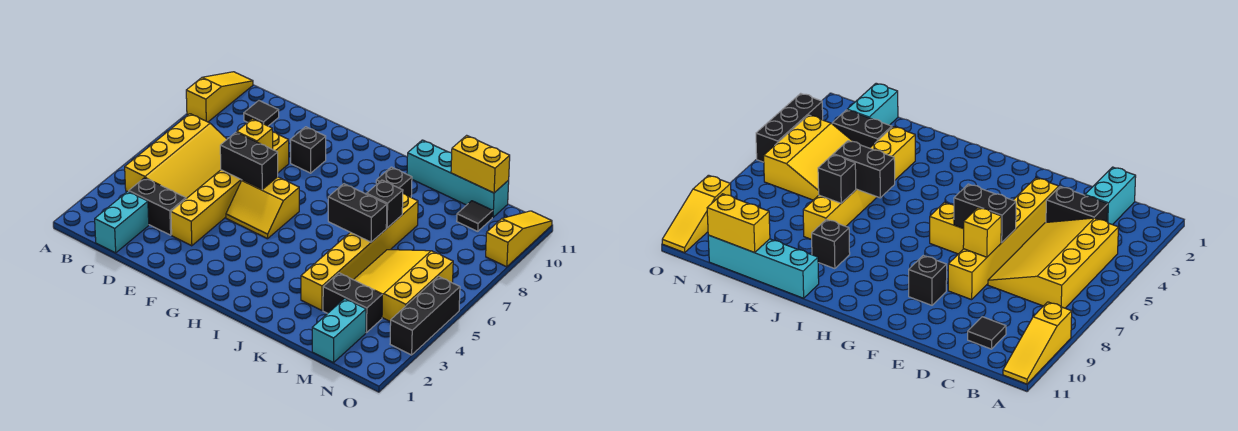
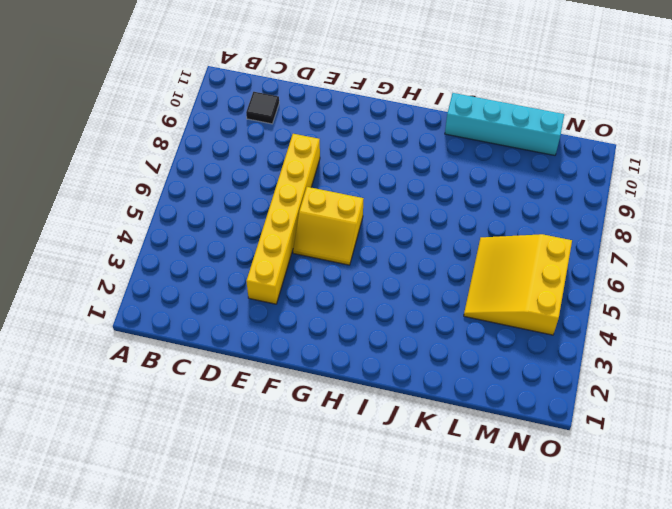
none -> yellow 1x3 slope [186,72,253,122]
none -> yellow 3x4 slope [125,114,227,198]
none -> cyan 1x2 brick [95,191,149,253]

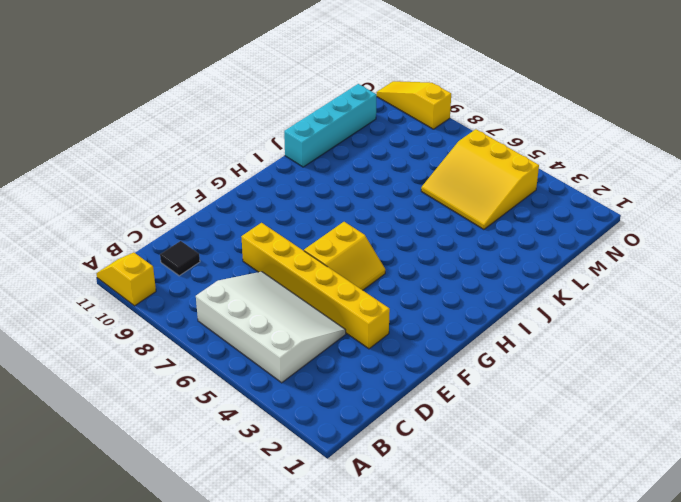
yellow 1x2 slope [97,252,156,306] -> yellow 1x3 slope [186,72,253,122]
white 3x4 slope [196,272,346,383] -> yellow 3x4 slope [125,114,227,198]
none -> cyan 1x2 brick [95,191,149,253]
none -> black 1x2 brick [129,178,186,235]
none -> black 1x1 brick [290,127,326,173]

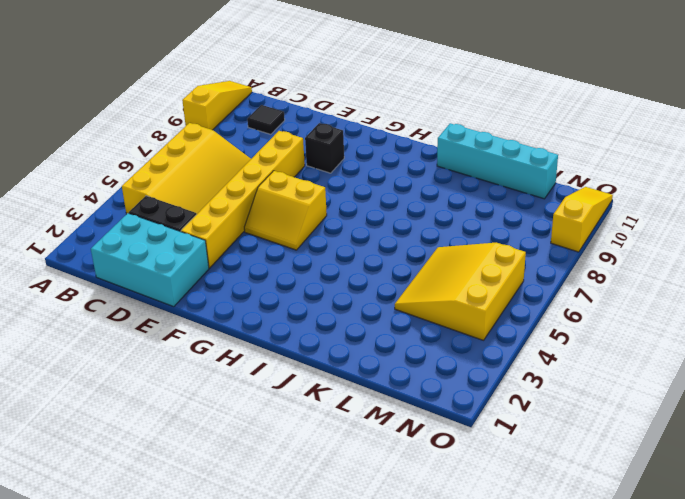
cyan 2x3 brick [91,213,209,307] -> cyan 1x2 brick [95,191,149,253]
none -> black 1x1 brick [376,167,412,197]
none -> yellow 1x6 brick [301,194,418,310]
none -> black 1x2 brick [323,273,383,333]

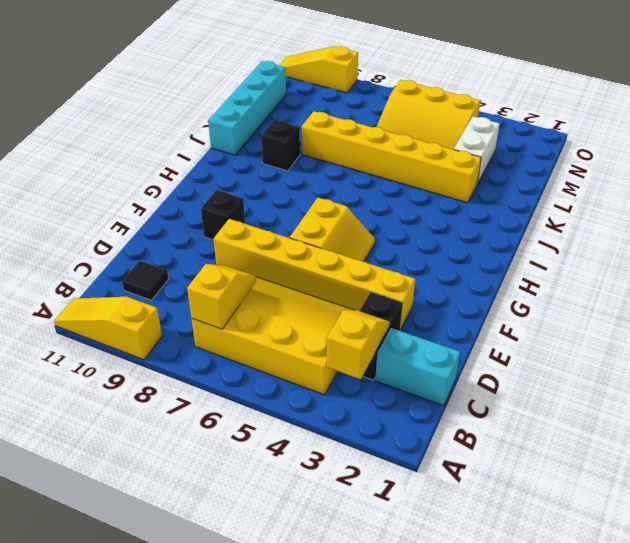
yellow 1x2 slope [327,310,390,379] -> none
yellow 1x2 slope [187,264,256,329] -> none
white 1x2 brick [454,116,500,184] -> black 1x2 brick [323,273,383,333]
none -> cyan 1x2 brick [312,299,366,363]
none -> black 1x1 tile [457,201,493,231]
none -> black 1x3 brick [390,276,460,355]

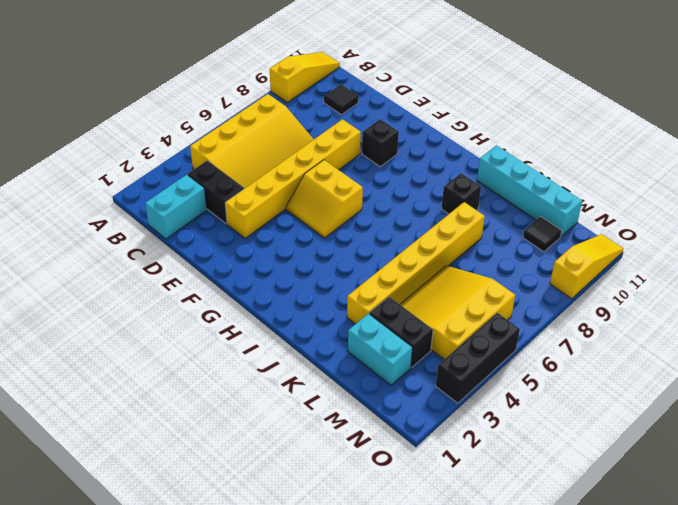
cyan 1x2 brick [348,314,412,385] -> cyan 1x2 brick turned to [312,299,366,363]
none -> black 1x2 brick [220,132,278,189]
none -> yellow 1x1 brick [237,119,273,149]
none -> black 1x2 brick [328,184,387,242]

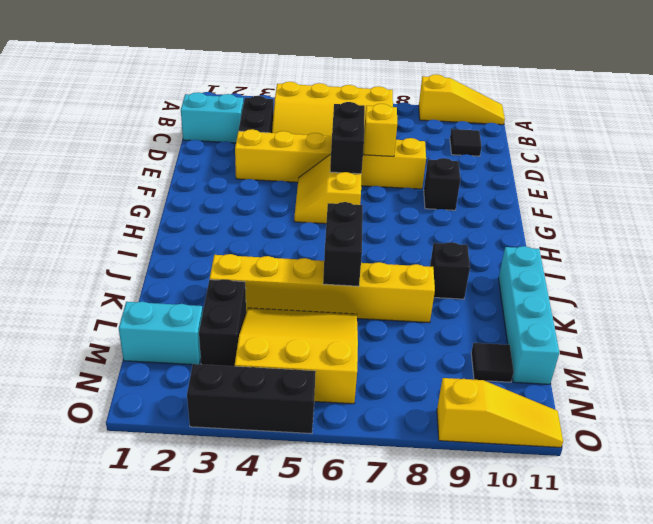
none -> black 1x1 brick [367,180,403,228]
none -> yellow 1x2 brick [451,135,510,193]

